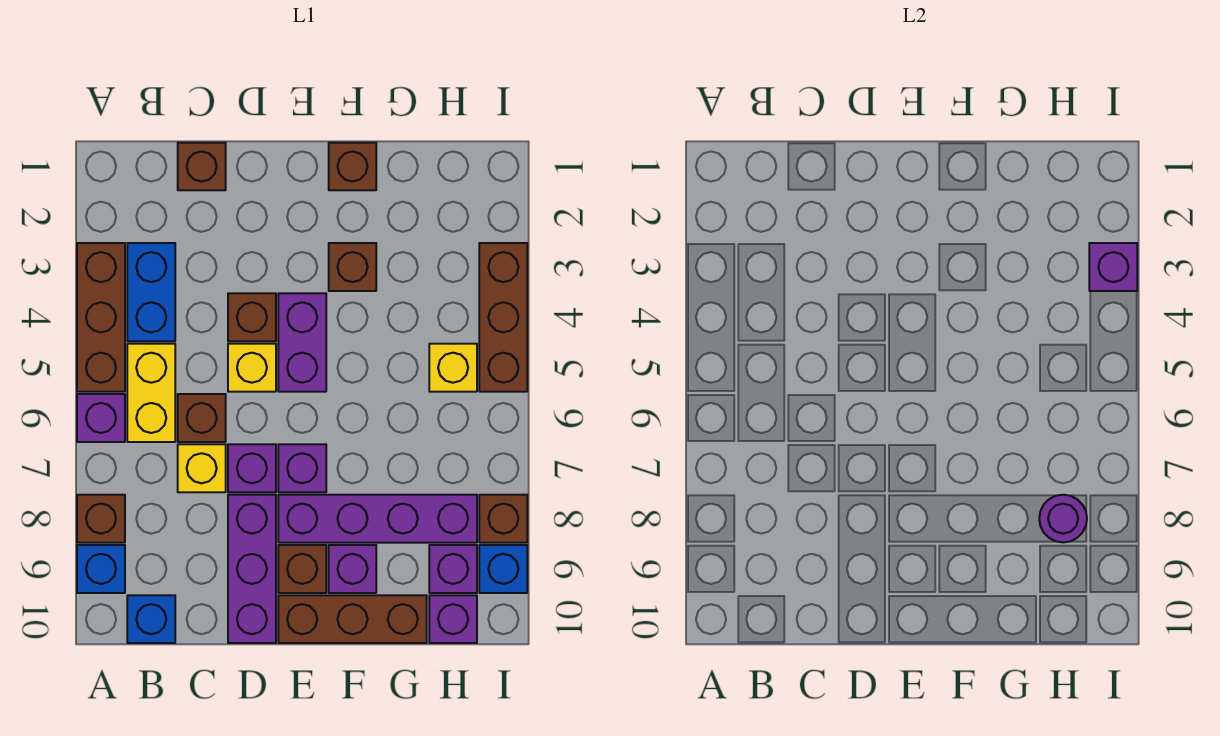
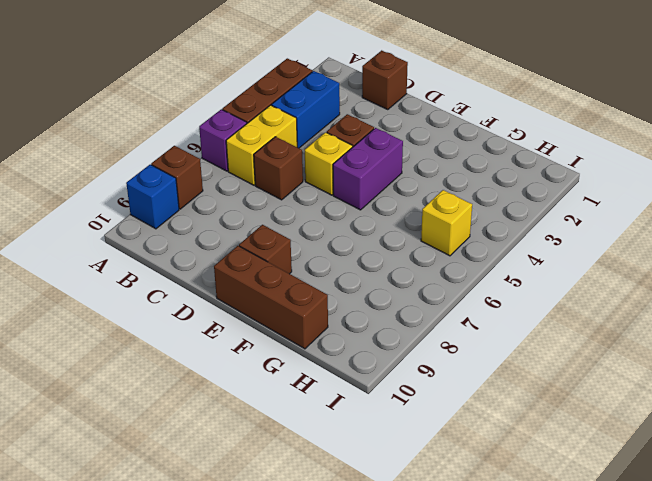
none -> blue 1x1 brick [127,595,175,643]
none -> yellow 1x1 brick [178,444,226,492]
none -> purple 1x1 brick [228,444,276,492]
none -> purple 1x3 brick [228,495,276,643]

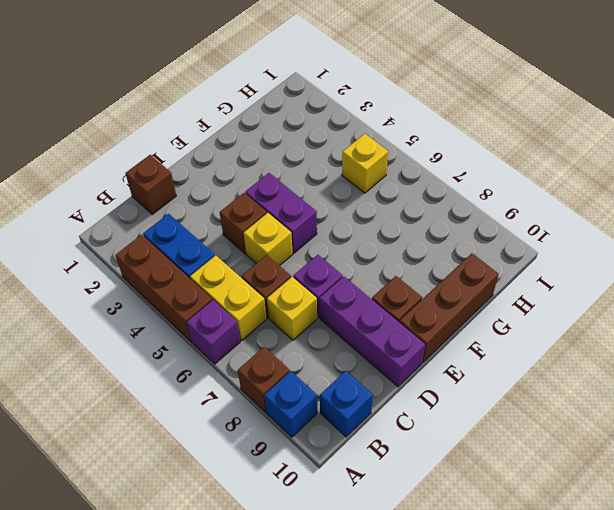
none -> purple 1x1 brick [278,444,326,492]
none -> purple 1x4 brick [278,495,477,543]
none -> brown 1x1 brick [329,143,376,190]
none -> brown 1x1 brick [329,243,376,291]

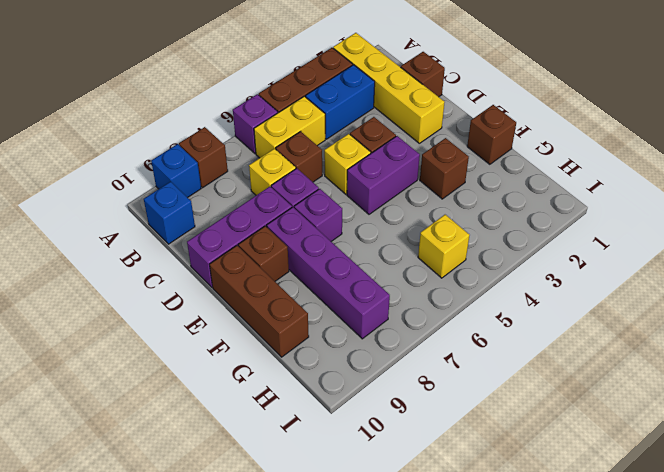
yellow 1x4 brick [333,33,445,143] -> none
none -> purple 1x1 brick [329,545,376,593]
none -> purple 1x1 brick [429,545,477,593]
none -> purple 1x1 brick [429,595,477,643]
none -> brown 1x3 brick [479,243,527,392]

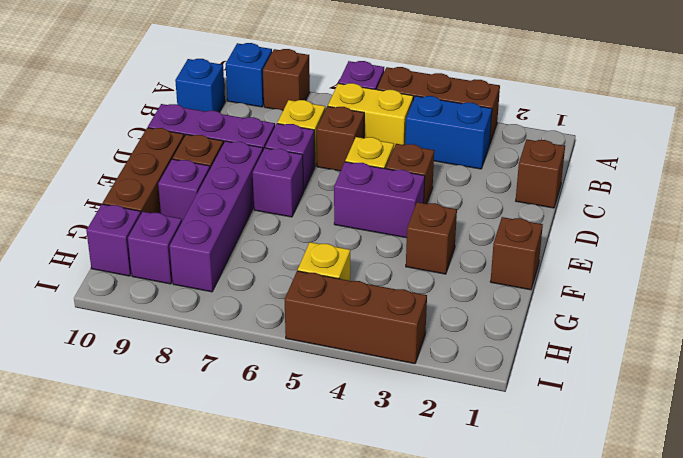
none -> brown 1x1 brick [479,495,527,543]
none -> blue 1x1 brick [479,545,527,593]
none -> purple 1x1 round brick [1039,495,1087,542]
none -> purple 1x1 brick [1089,243,1137,291]

